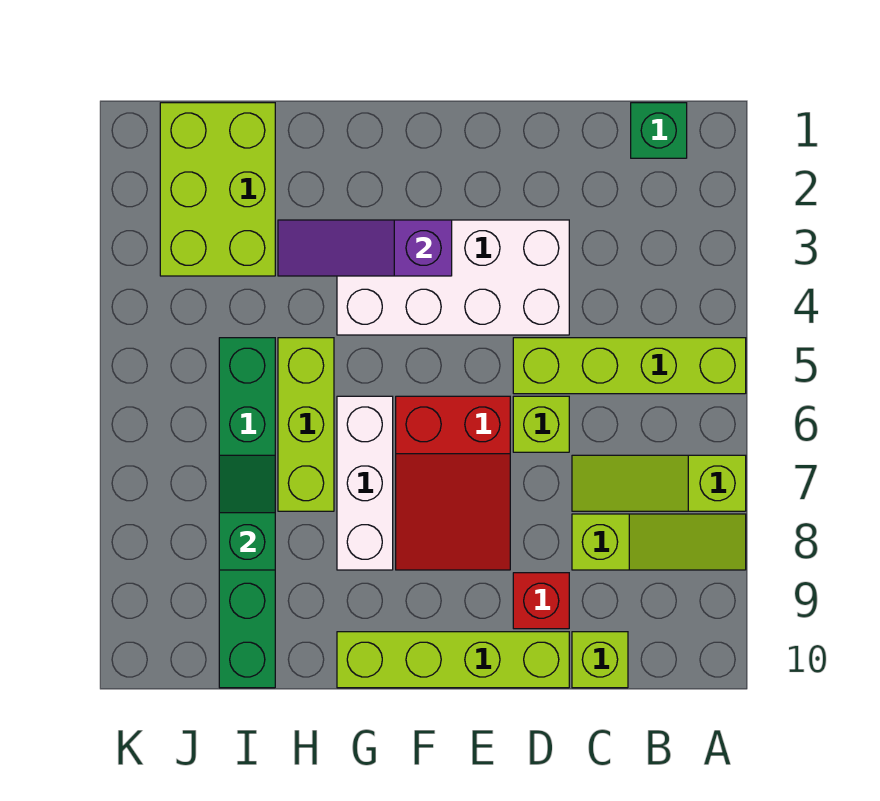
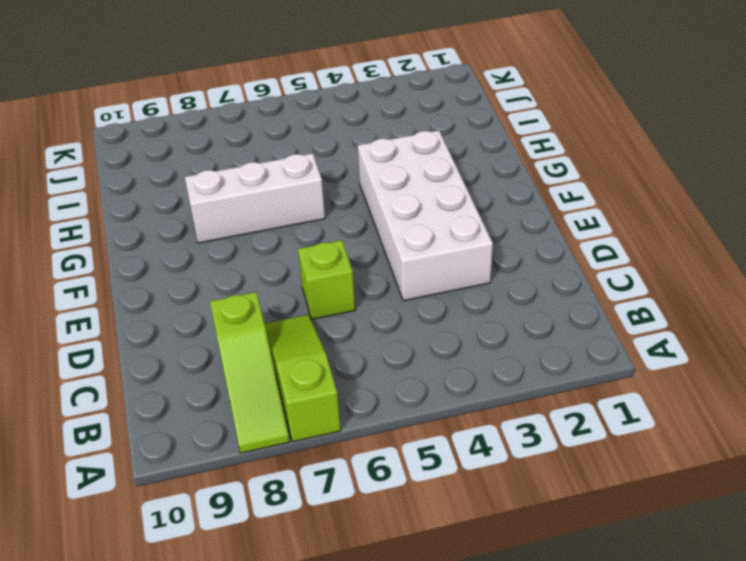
none -> lime 1x4 brick [513,338,746,394]
none -> green 1x1 brick [631,103,687,158]
none -> lime 1x1 brick [572,632,628,688]

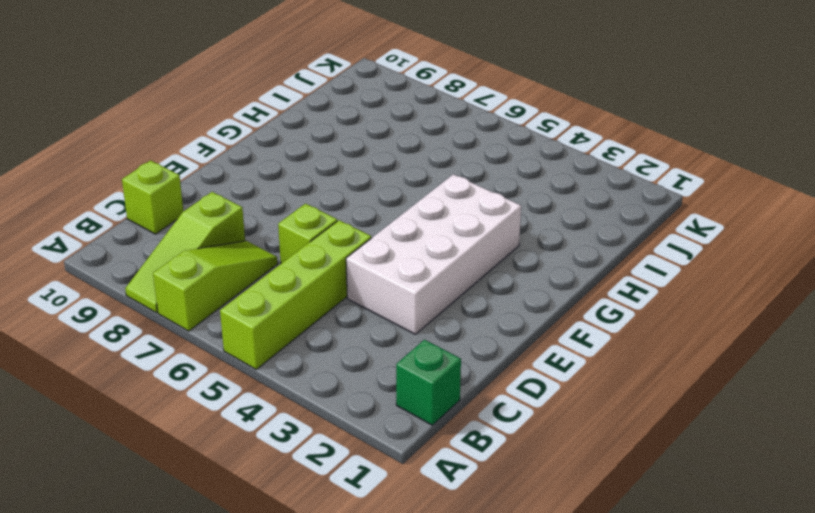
none -> red 1x1 brick [513,573,569,629]
none -> lime 1x4 brick [337,632,569,688]
none -> red 2x3 slope [396,396,510,570]

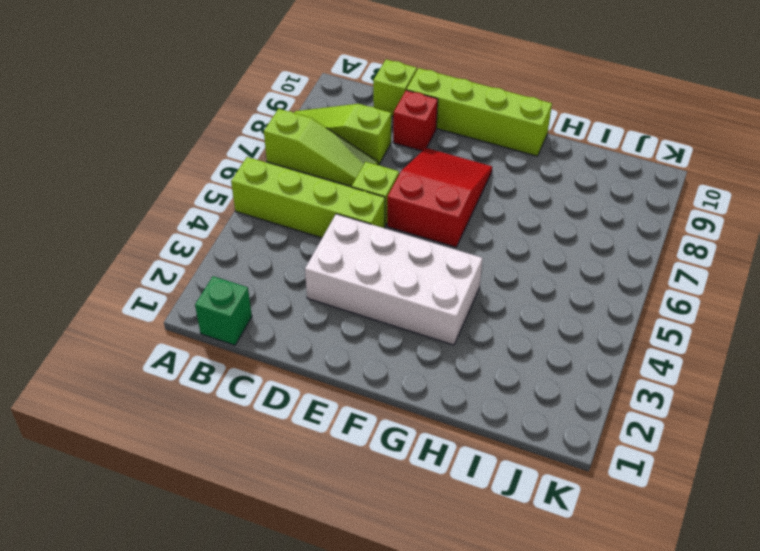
none -> white 1x3 brick [337,396,393,570]
none -> lime 1x3 brick [278,338,334,511]
none -> lime 2x3 brick [160,103,275,276]

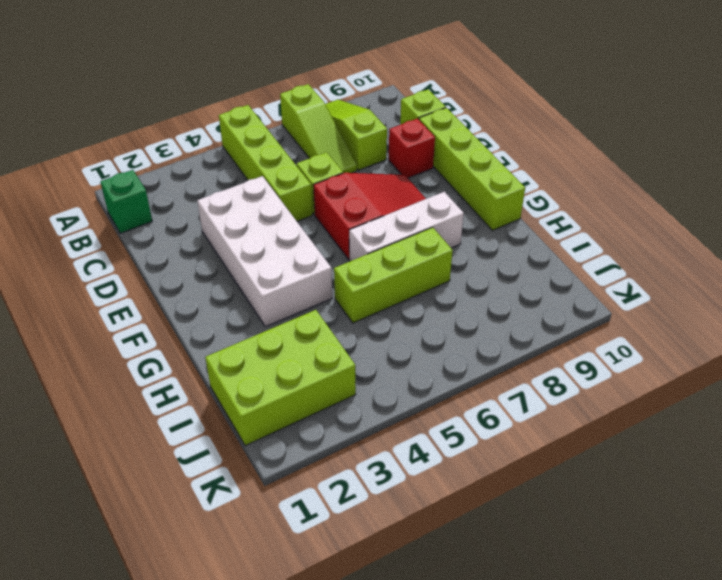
none -> green 1x6 brick [219,338,275,688]
none -> purple 1x3 slope [278,220,452,276]
none -> green 1x2 slope [219,455,275,570]

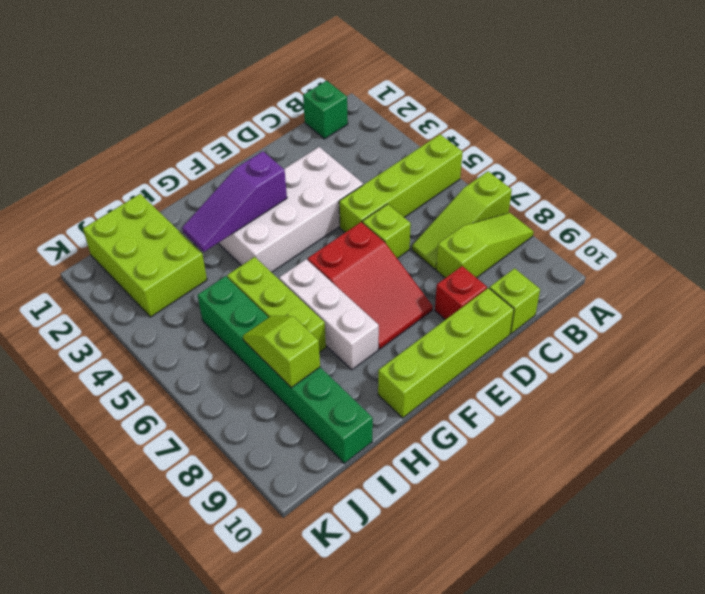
lime 1x2 slope [243,316,320,388] -> green 1x2 slope [219,455,275,570]

